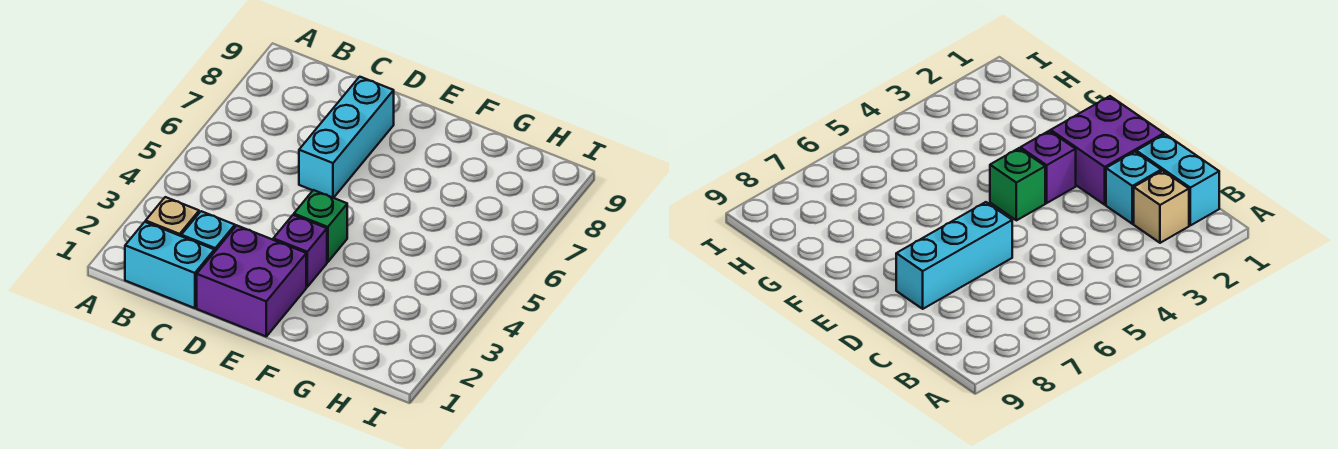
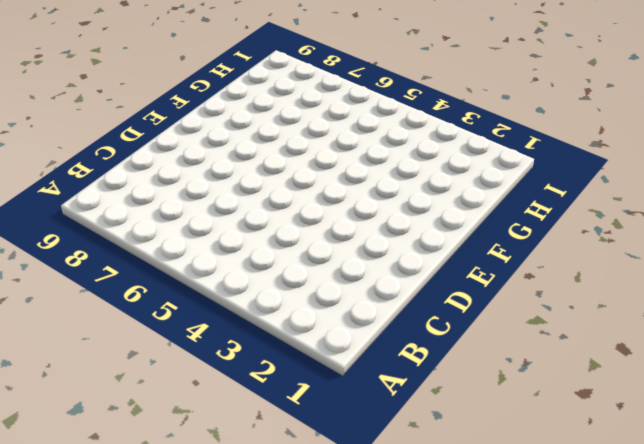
none -> cyan 1x2 brick [125,222,214,308]
none -> tan 1x1 brick [146,197,199,236]

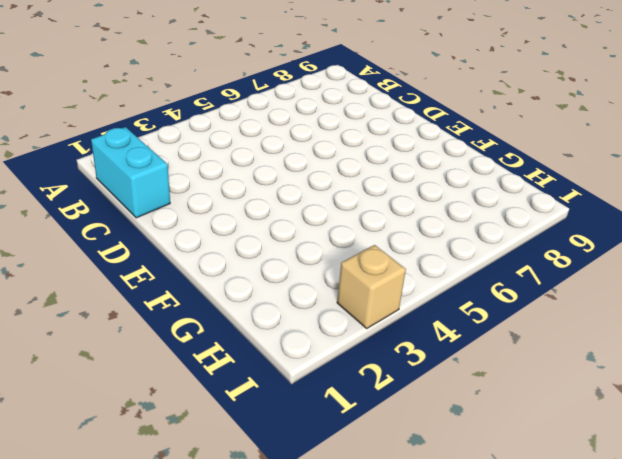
tan 1x1 brick [337,245,406,328] -> tan 1x1 brick moved to [146,197,199,236]
none -> cyan 1x1 brick [181,211,235,252]
none -> purple 2x2 brick [197,226,306,336]

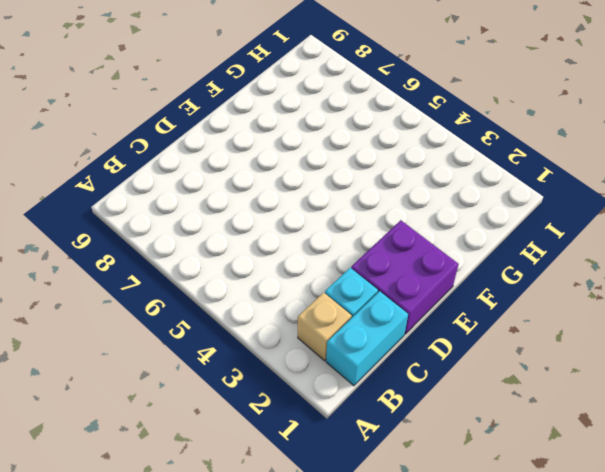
none -> cyan 1x3 brick [299,77,394,198]
none -> purple 1x1 brick [273,215,327,287]

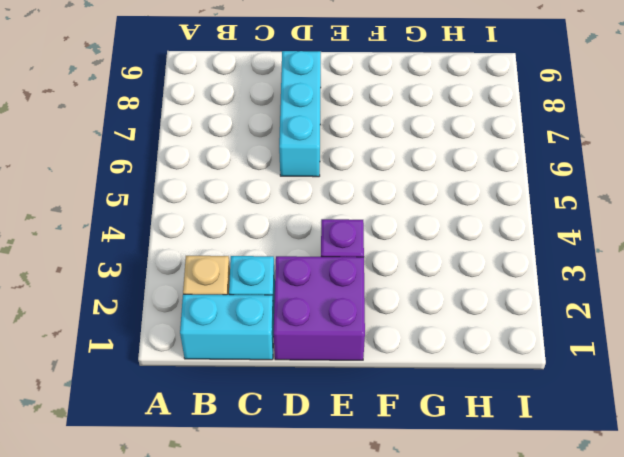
none -> green 1x1 brick [294,190,347,262]

